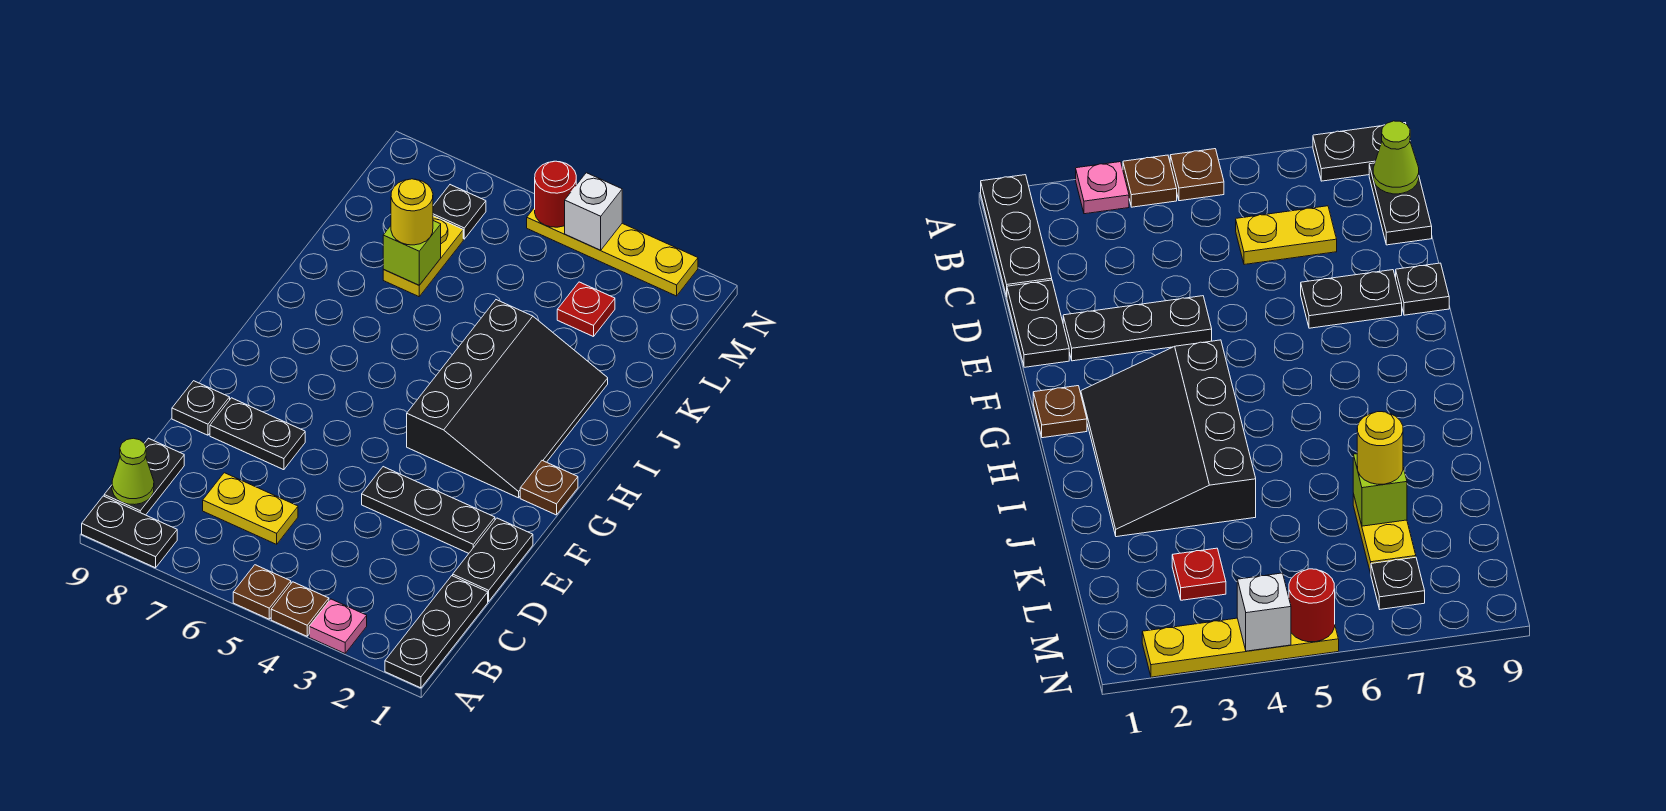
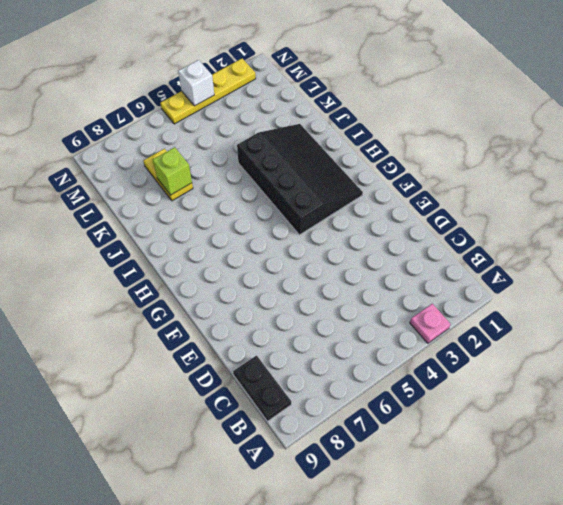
none -> black 1x3 plate [385,576,488,688]
none -> brown 1x1 plate [271,582,329,636]
none -> brown 1x1 plate [233,565,291,619]

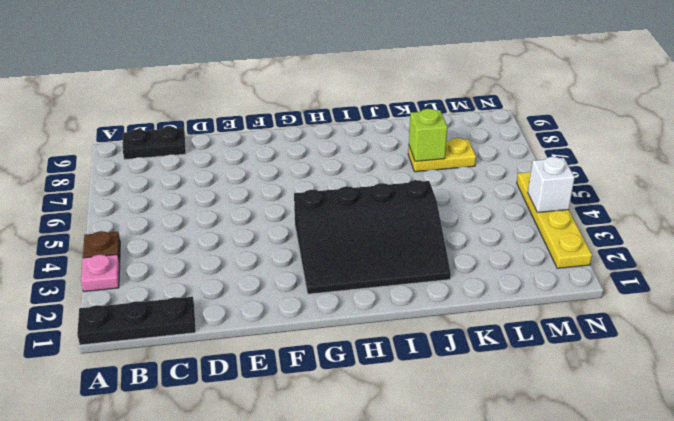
none -> brown 1x1 plate [233,565,291,619]
none -> black 1x2 plate [82,496,177,568]
none -> yellow 1x2 plate [203,473,298,544]

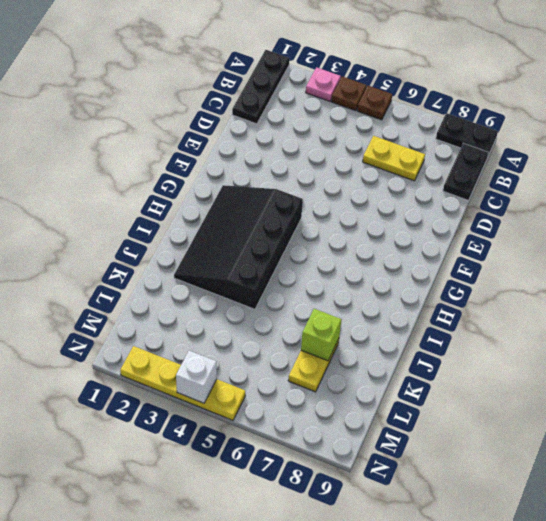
none -> black 1x2 plate [453,518,533,601]
none -> black 1x3 plate [362,467,495,553]
none -> black 1x2 plate [210,398,305,470]

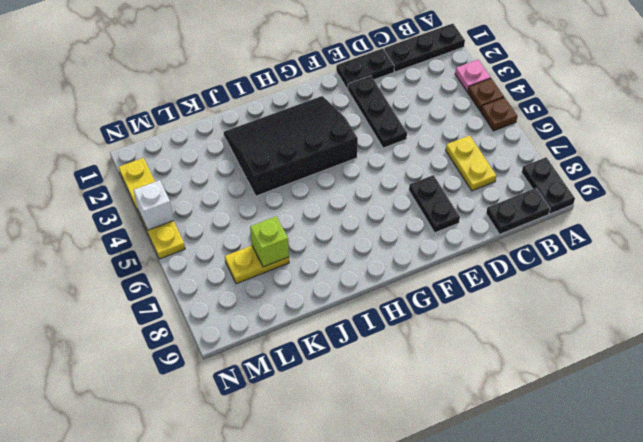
none -> black 1x1 plate [172,381,230,435]
none -> brown 1x1 plate [520,461,578,515]
none -> red 1x1 plate [557,282,615,337]

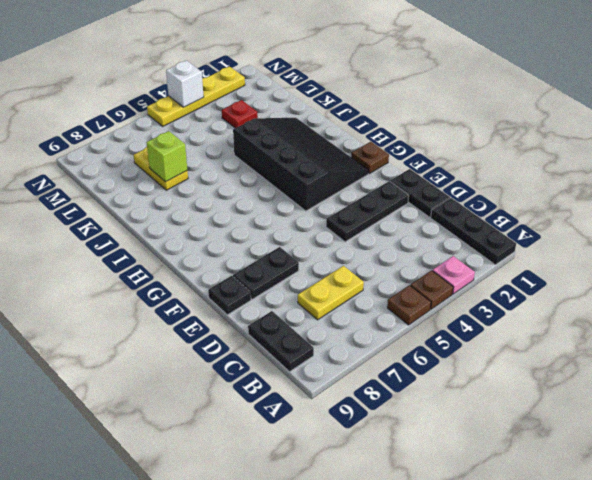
none -> black 1x2 plate [82,496,177,568]
none -> black 1x1 plate [433,185,486,239]
none -> lime 1x1 cone [112,438,154,505]

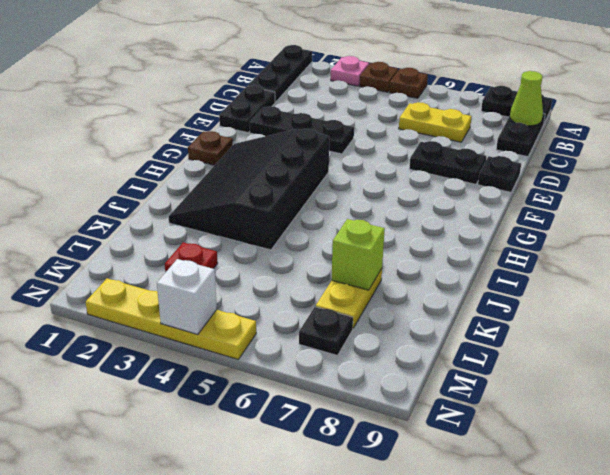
none -> red 1x1 round brick [535,161,576,227]
none -> yellow 1x1 round brick [391,179,433,245]

